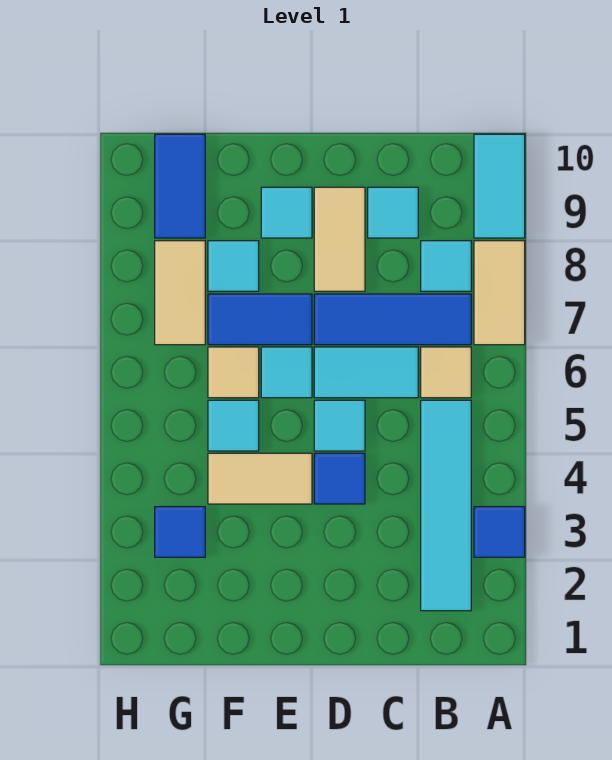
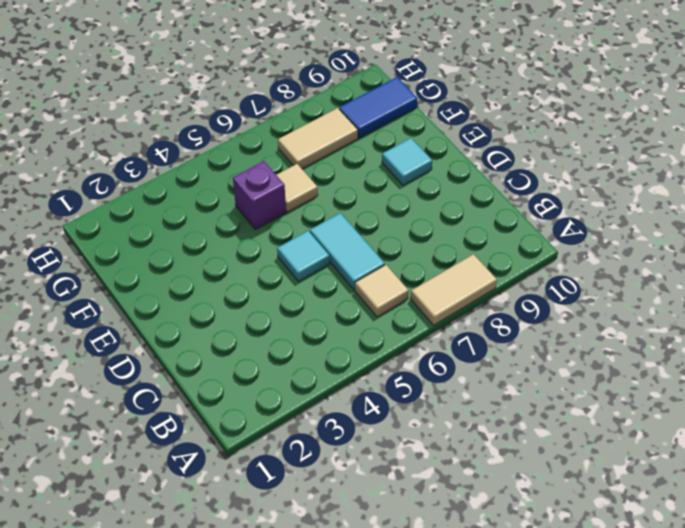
purple 1x1 brick [233,161,286,230] -> cyan 1x1 tile [208,400,259,451]
none -> blue 1x1 tile [474,507,525,557]
none -> cyan 1x2 tile [474,134,525,238]
none -> cyan 1x4 tile [421,400,471,611]

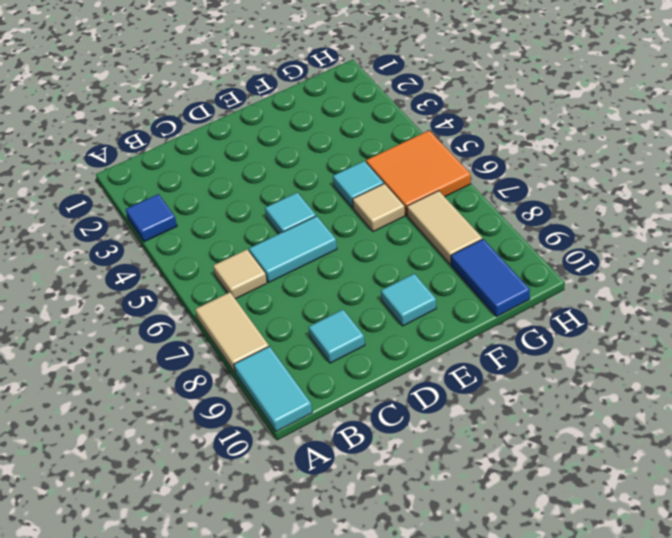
orange 2x2 tile [366,131,471,215] -> none
none -> cyan 1x4 tile [421,400,471,611]
none -> blue 1x3 tile [314,294,471,345]
none -> cyan 1x1 tile [421,241,471,291]

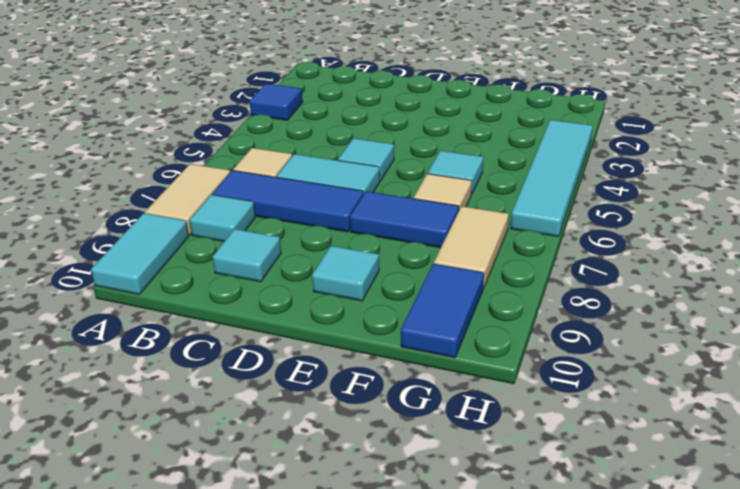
cyan 1x4 tile [511,120,592,237] -> cyan 1x4 tile moved to [421,400,471,611]
none -> blue 1x1 tile [314,453,365,504]
none -> tan 1x2 tile [314,187,365,291]
none -> tan 1x2 tile [208,453,312,504]

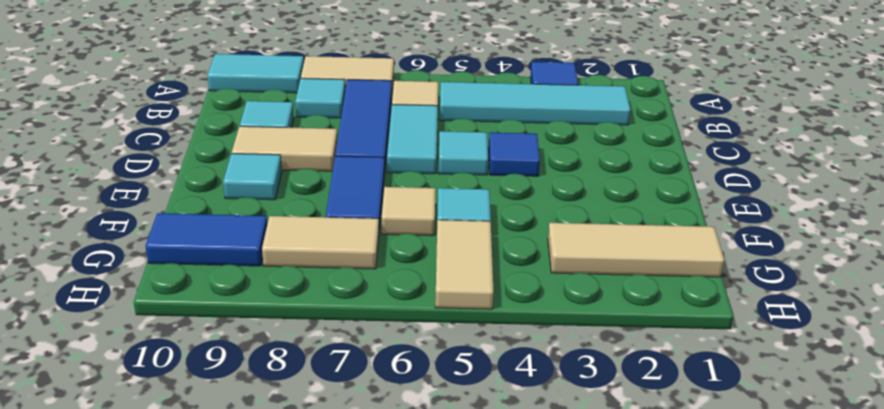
tan 1x3 tile [548,223,724,277] -> blue 1x1 tile [155,507,205,557]
tan 1x2 tile [435,220,493,309] -> tan 1x2 tile moved to [208,453,312,504]
none -> cyan 1x1 tile [261,347,312,398]
none -> cyan 1x1 tile [208,241,259,291]

